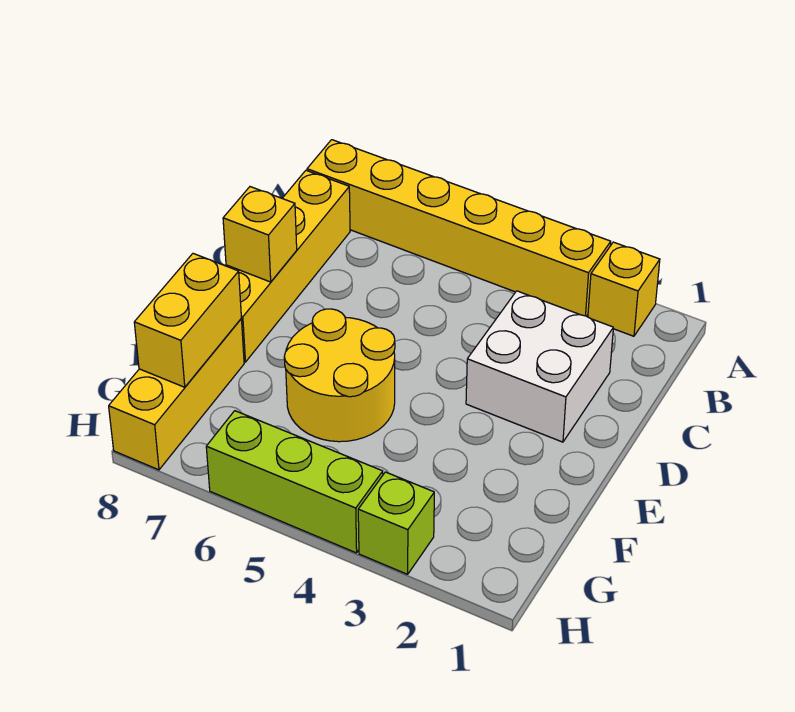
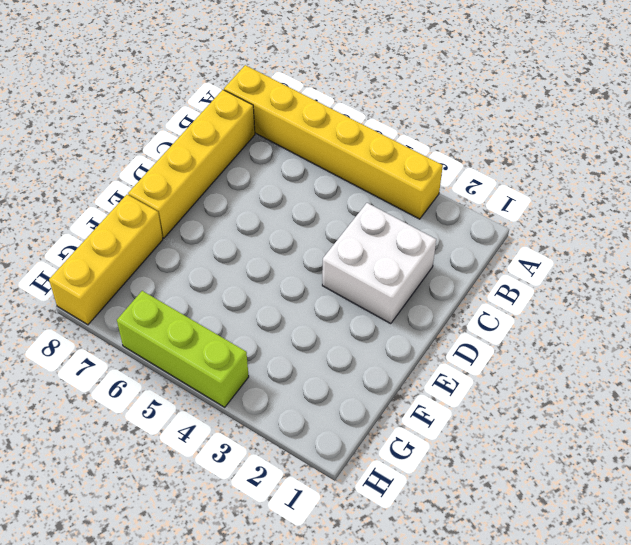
none -> yellow 1x1 brick [588,242,660,336]
none -> yellow 2x2 round brick [284,309,395,442]

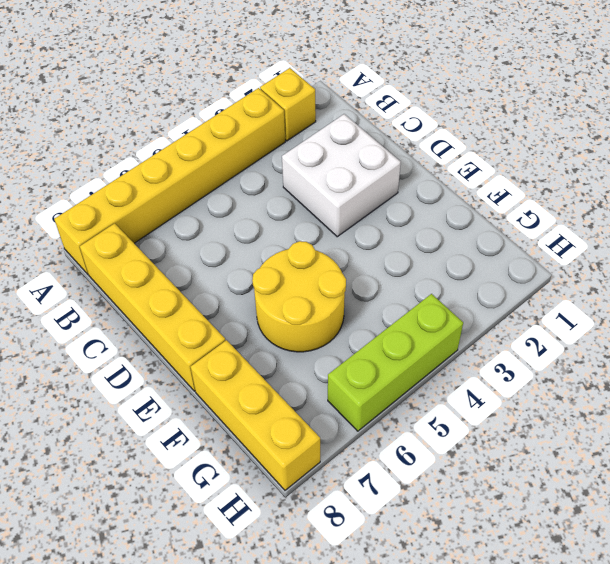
none -> lime 1x1 brick [358,472,434,574]
none -> yellow 1x1 brick [223,187,297,282]

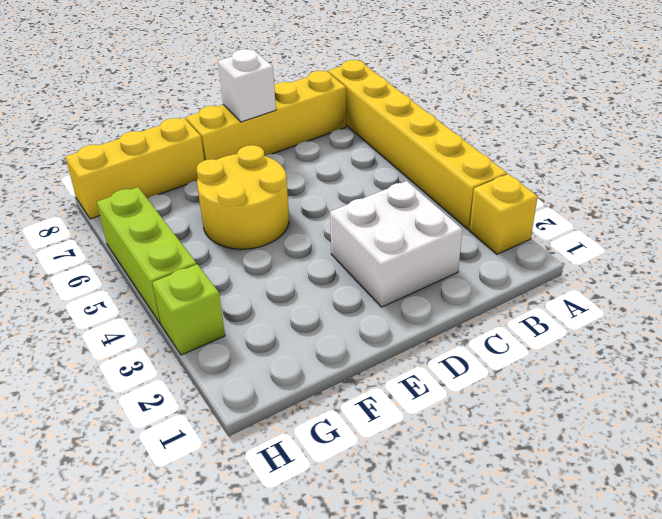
white 1x1 brick [218,49,276,122] -> yellow 1x1 brick [223,187,297,282]
none -> yellow 1x2 brick [134,254,241,387]

